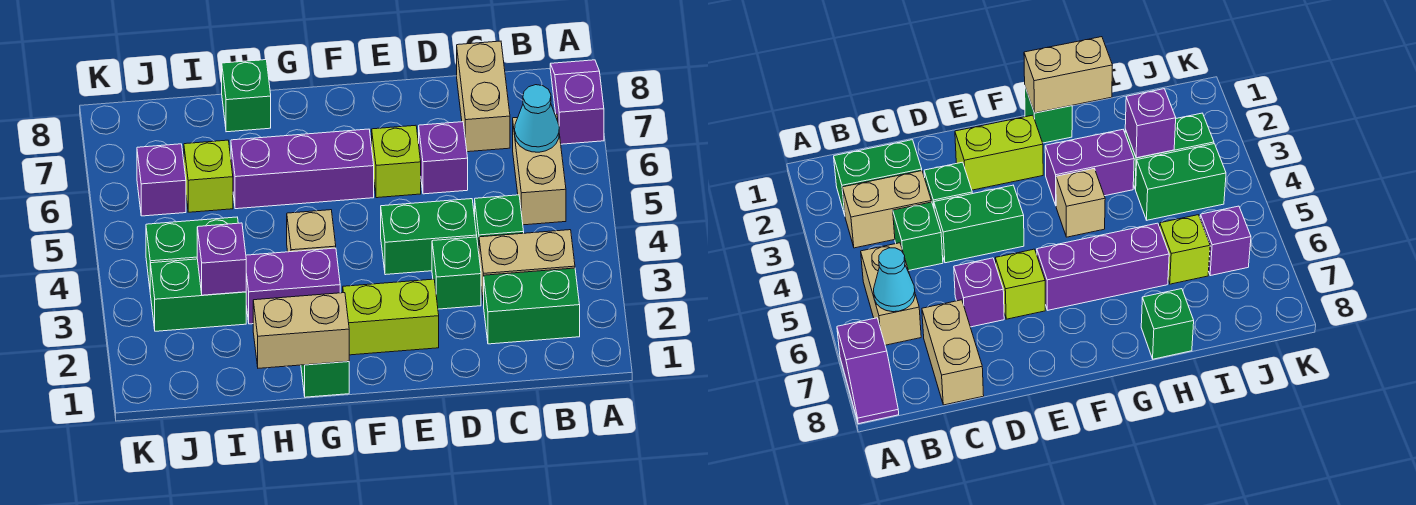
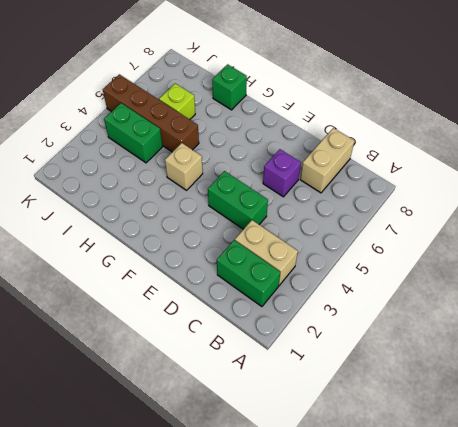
brown 1x4 brick [103,74,199,152] -> none
none -> purple 1x2 slope [550,60,604,144]
none -> tan 1x2 brick [513,114,566,225]
none -> green 1x1 brick [475,195,524,251]

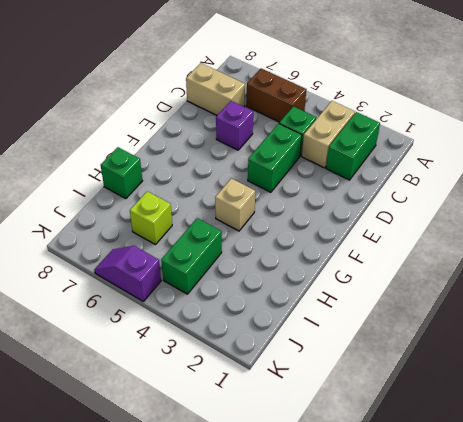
brown 1x2 brick [246,69,306,122] -> tan 1x2 brick [513,114,566,225]
purple 1x2 slope [94,246,161,301] -> purple 1x2 slope moved to [550,60,604,144]
none -> green 1x1 brick [432,237,481,309]
none -> lime 1x2 brick [343,279,439,355]
none -> lime 1x1 brick [372,125,421,198]

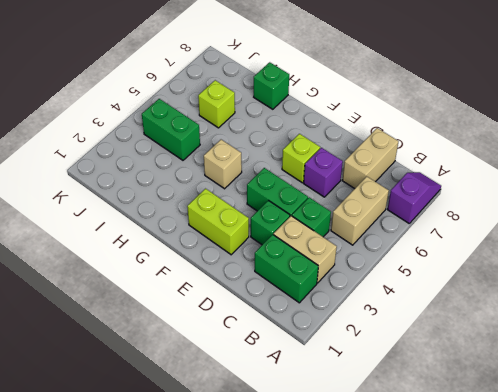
none -> purple 1x3 brick [231,129,374,209]
none -> green 1x1 brick [301,361,349,397]
none -> purple 1x2 brick [246,248,340,324]

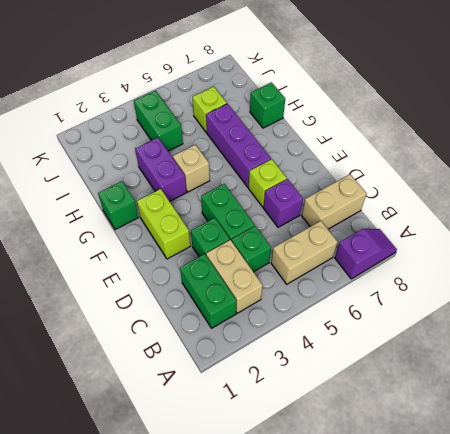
none -> green 1x2 brick [150,259,246,331]
none -> purple 1x1 brick [137,144,186,216]
none -> cyan 1x1 cone [515,85,559,152]

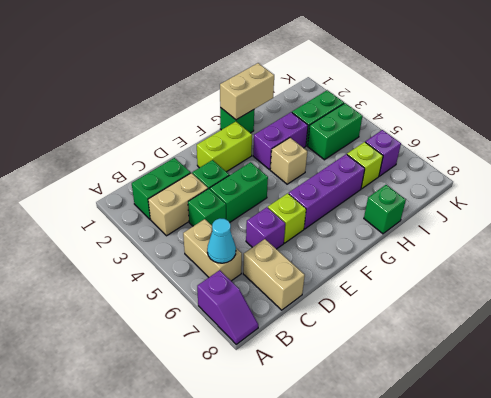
none -> purple 1x1 brick [197,223,246,295]

